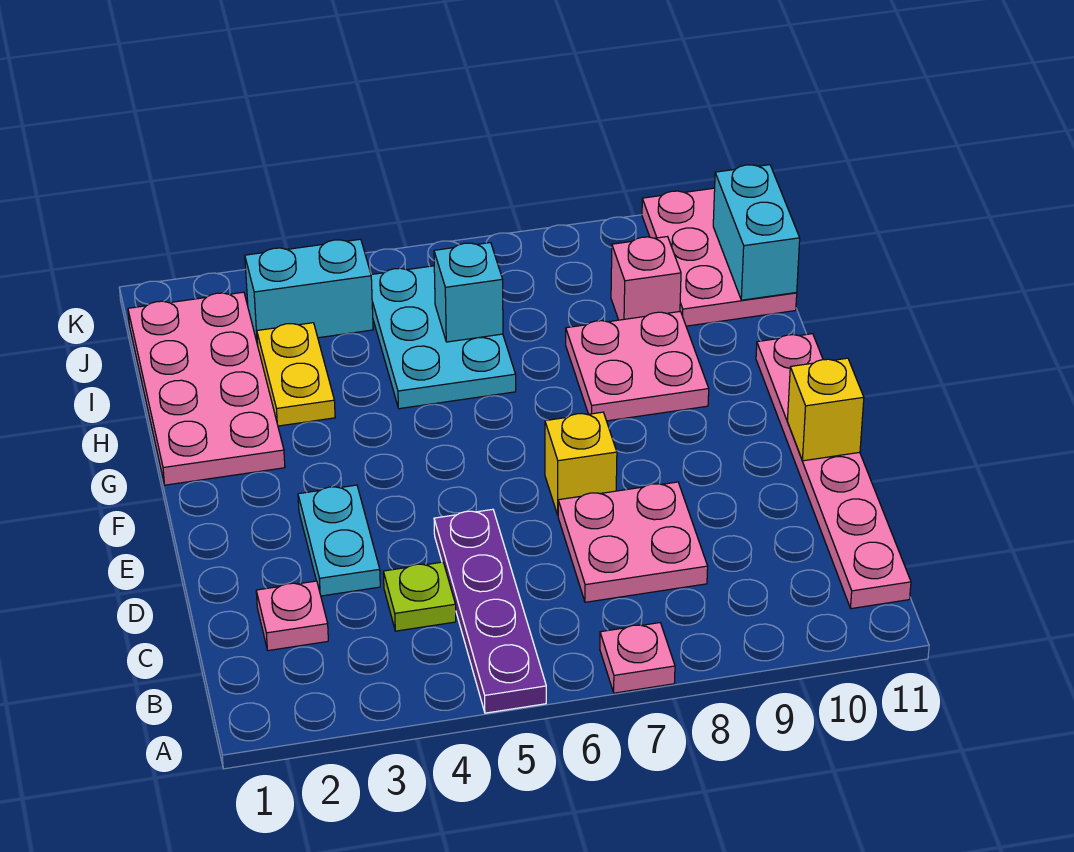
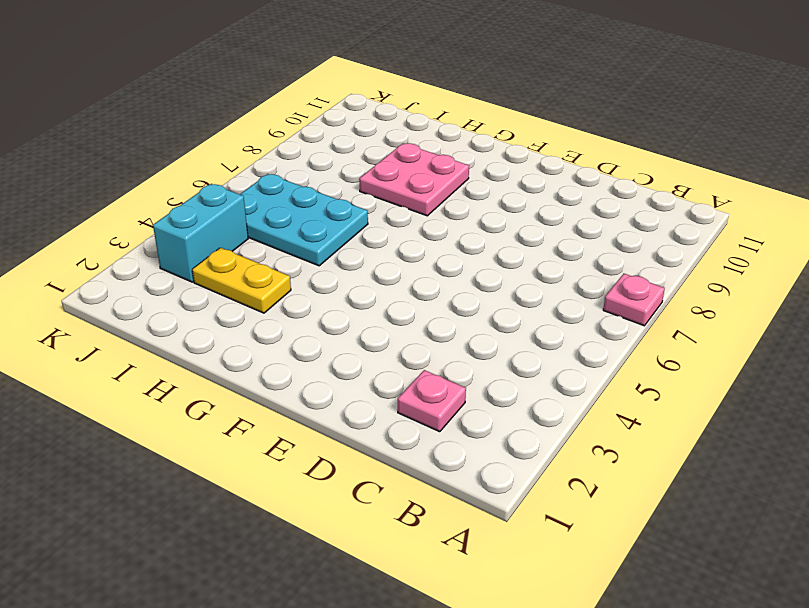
none -> purple 1x4 plate [434,509,546,713]
none -> pink 1x6 plate [756,334,911,609]
none -> lime 1x1 plate [383,562,456,631]

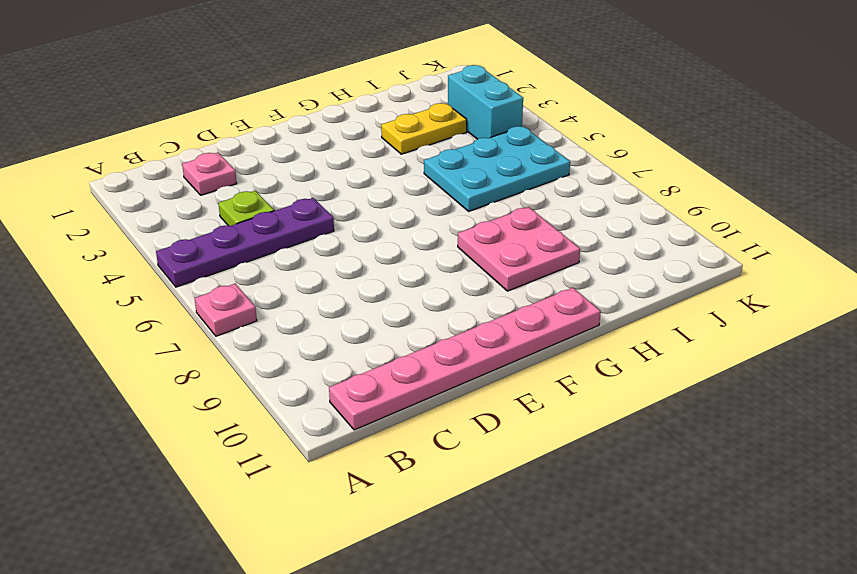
none -> pink 2x2 plate [558,482,708,602]
none -> cyan 1x2 plate [298,485,380,596]
none -> yellow 1x1 brick [545,412,617,515]

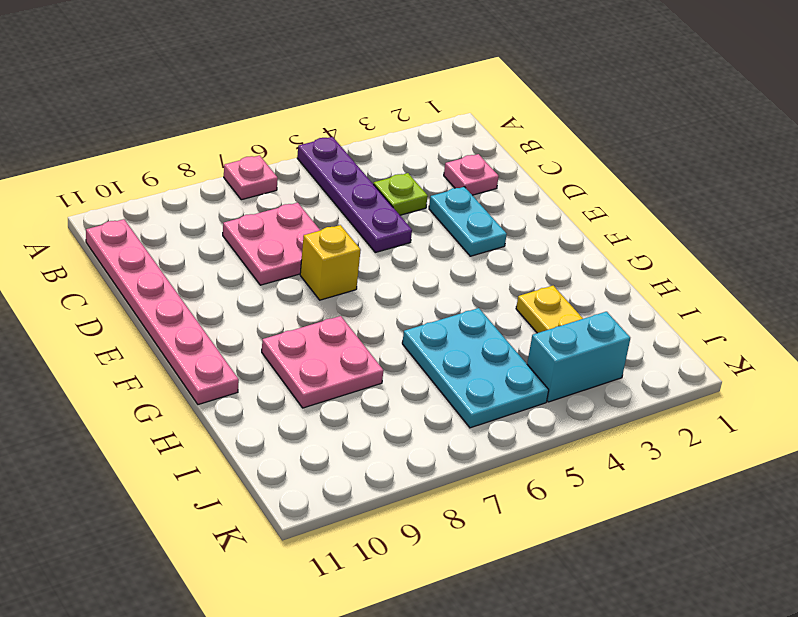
none -> pink 2x4 plate [128,292,285,485]
none -> pink 1x1 brick [611,237,681,320]
none -> pink 2x3 plate [642,188,797,326]

